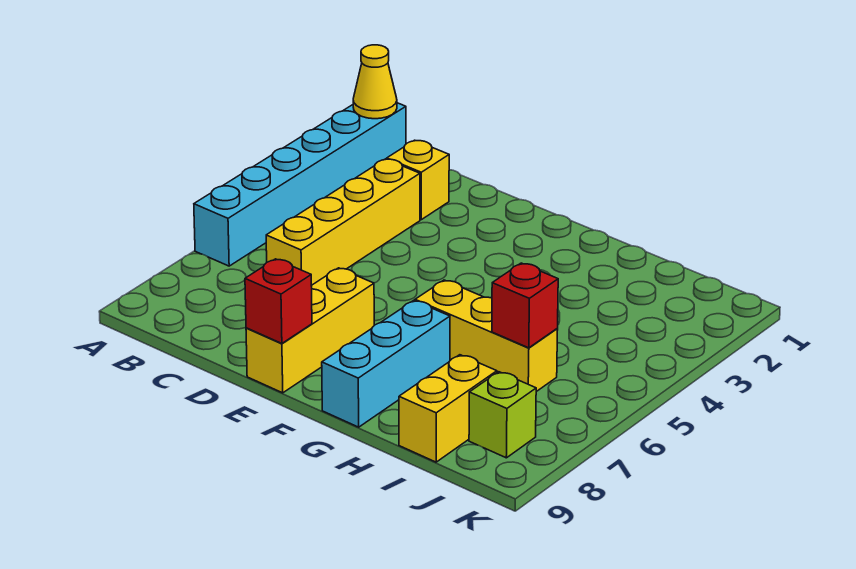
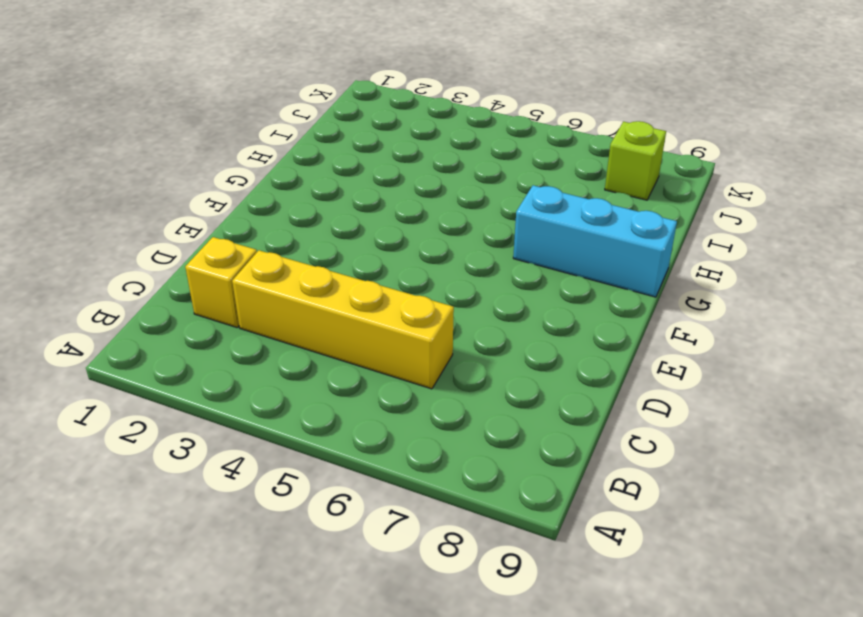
none -> cyan 1x6 brick [194,103,406,266]
none -> yellow 1x3 brick [246,268,374,393]

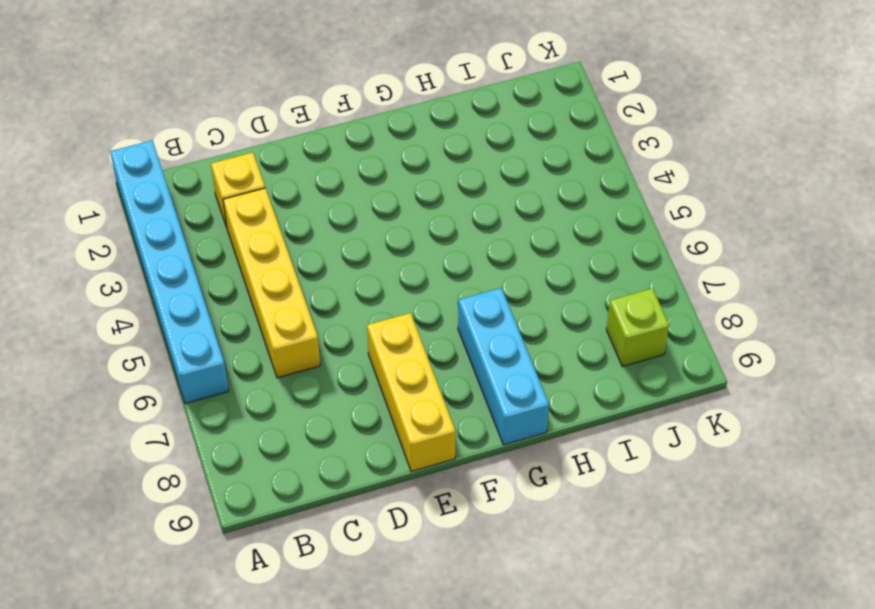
none -> yellow 1x3 brick [415,280,558,392]
none -> yellow 1x2 brick [399,355,497,462]

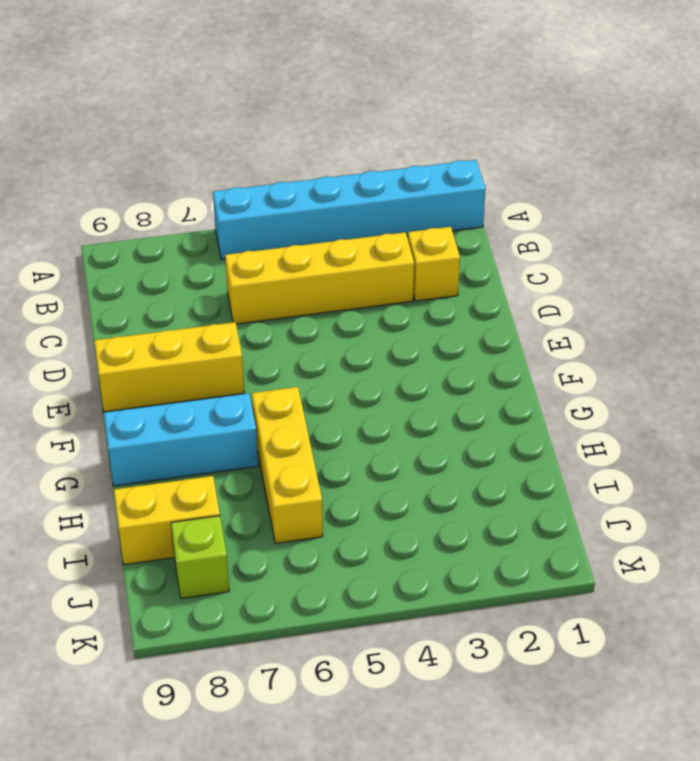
none -> yellow 1x1 cone [353,45,397,119]
none -> red 1x1 brick [245,259,312,343]

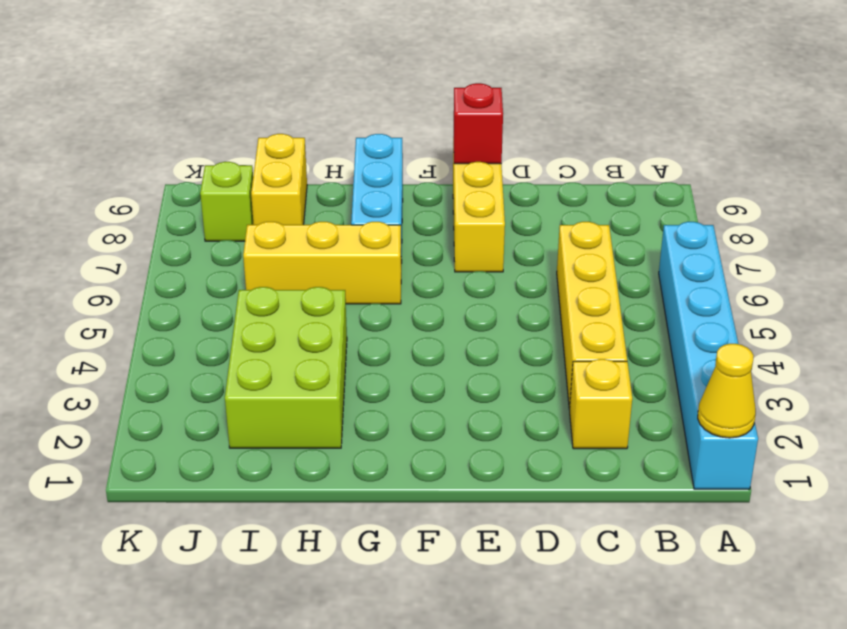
lime 2x3 brick [225,287,347,448] -> none
none -> red 1x1 brick [492,263,558,348]

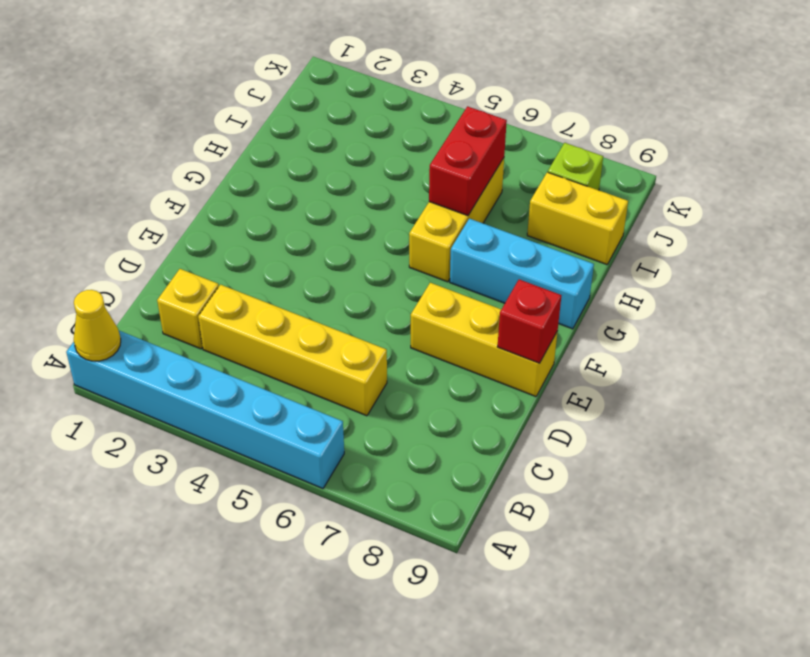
red 1x2 brick [429,106,507,216] -> red 1x1 brick [492,263,558,348]

